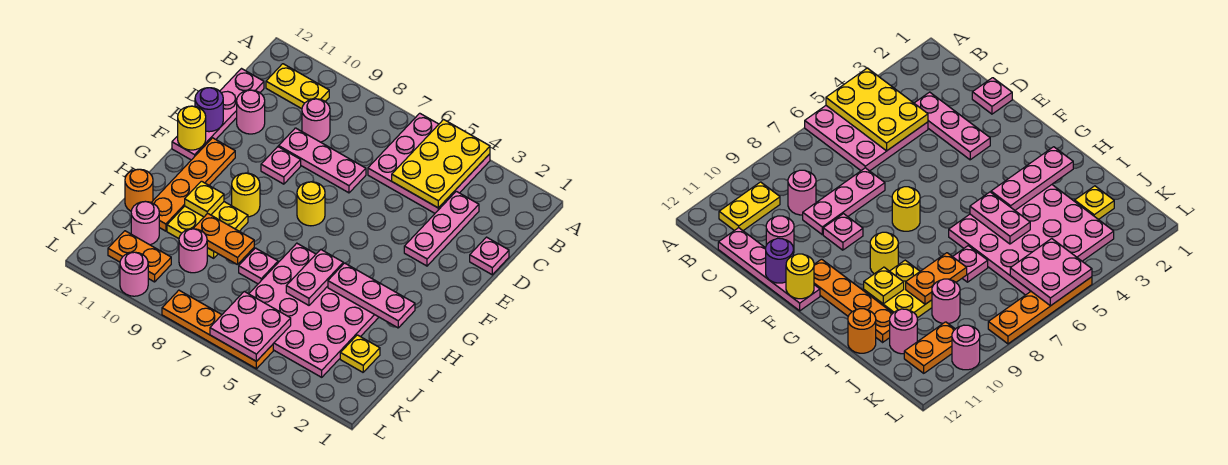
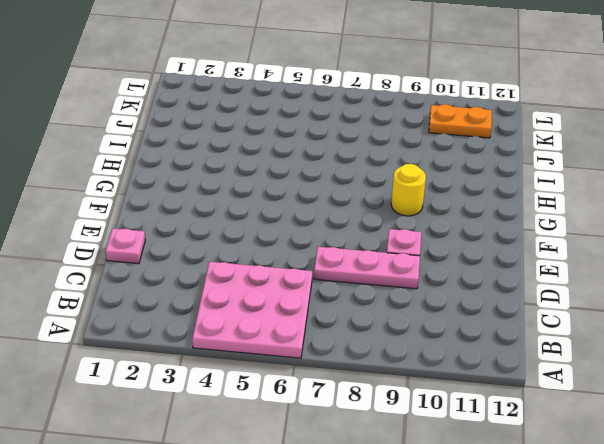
none -> yellow 1x2 plate [266,64,329,109]
none -> pink 1x3 plate [404,191,479,266]
none -> pink 1x1 round brick [302,99,330,142]
none -> pink 1x4 plate [172,69,264,160]

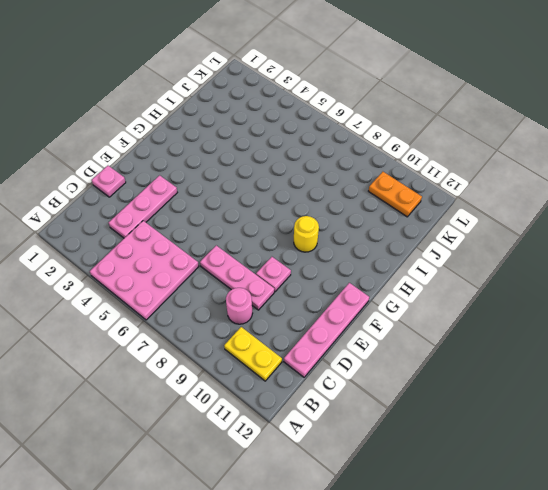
none -> pink 1x1 round brick [237,90,265,134]
none -> yellow 1x1 round brick [297,182,325,226]
none -> orange 1x4 plate [151,138,235,231]
none -> pink 4x4 plate [249,243,379,377]

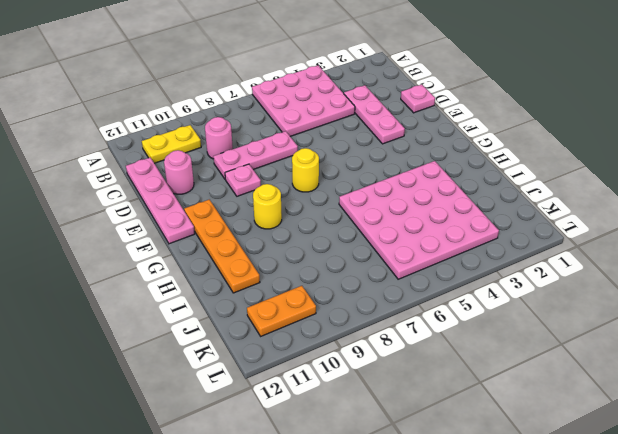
none -> yellow 2x2 plate [167,202,248,258]
none -> pink 1x1 plate [239,248,278,284]
none -> orange 1x1 round brick [125,169,153,211]
none -> yellow 1x1 plate [340,335,380,372]

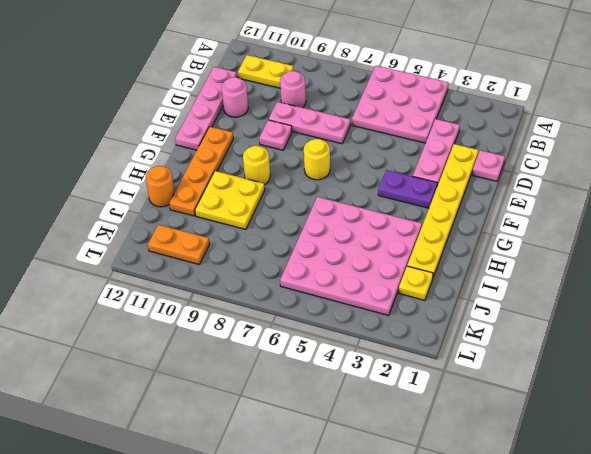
yellow 1x6 plate [407,144,478,277] -> none
purple 1x2 plate [378,170,437,208] -> none
none -> pink 1x1 plate [239,248,278,284]
none -> pink 1x1 round brick [179,229,207,273]
none -> pink 1x1 round brick [131,202,159,245]
none -> orange 1x4 plate [162,290,273,369]

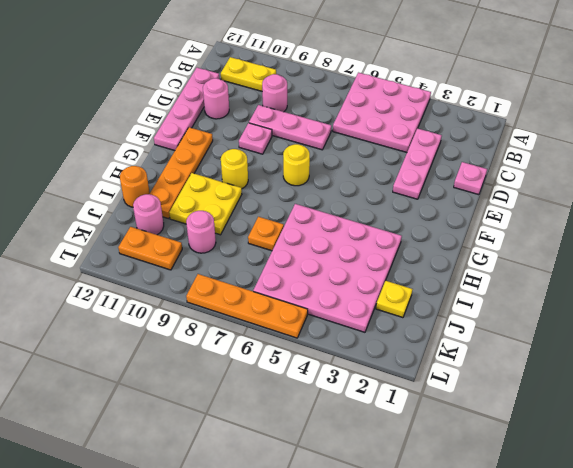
orange 1x1 plate [248,217,284,251] -> pink 1x1 plate [239,248,278,284]
none -> pink 1x1 round brick [120,252,148,296]
none -> yellow 2x3 plate [392,120,490,208]
none -> purple 1x1 round brick [195,88,223,132]
none -> yellow 1x1 round brick [178,106,206,150]

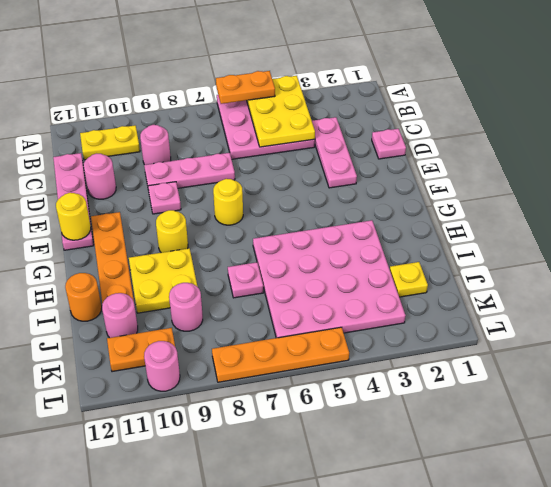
orange 1x2 plate [216,71,275,104] -> orange 1x2 plate moved to [193,213,254,265]
none -> purple 1x1 round brick [195,88,223,132]
none -> pink 1x3 plate [328,263,415,328]
none -> pink 1x2 plate [286,249,343,305]
none -> yellow 1x1 plate [185,181,224,217]

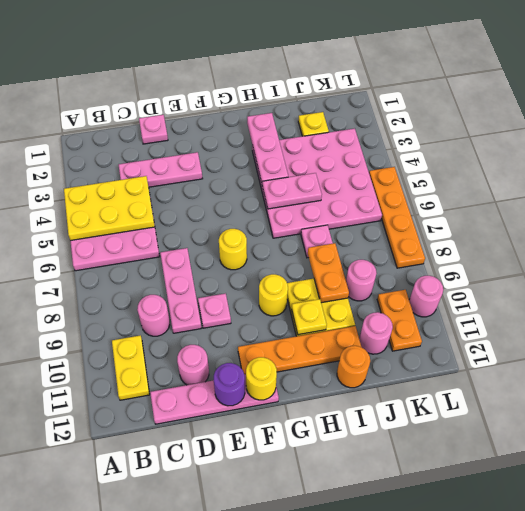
none -> pink 2x2 plate [210,292,291,361]

